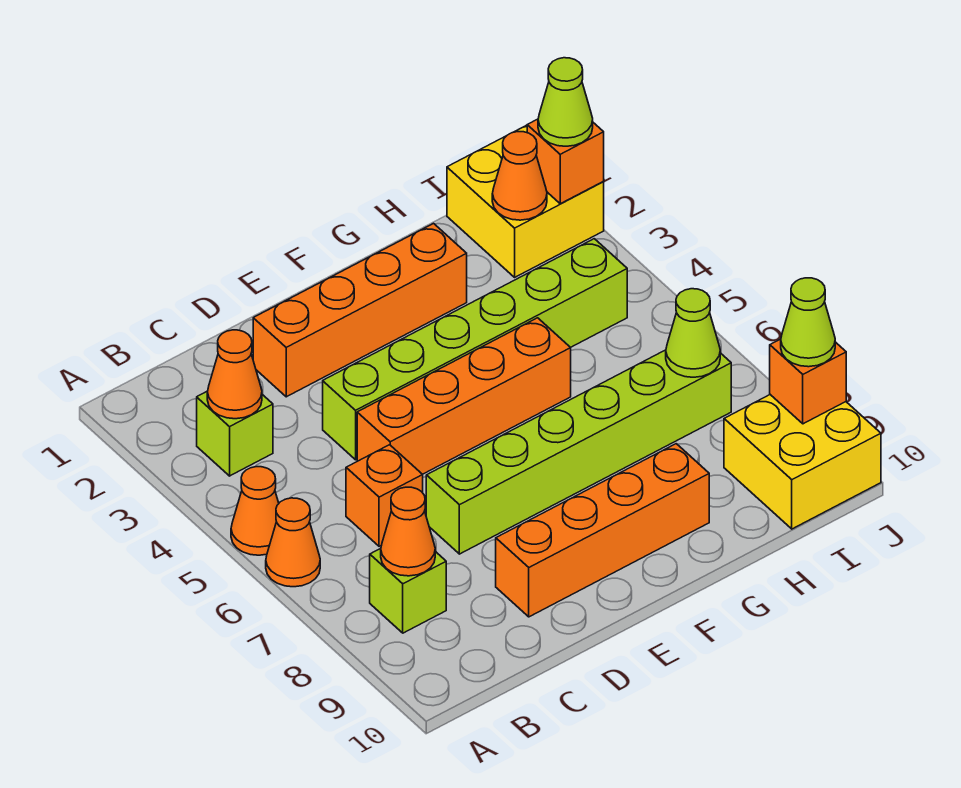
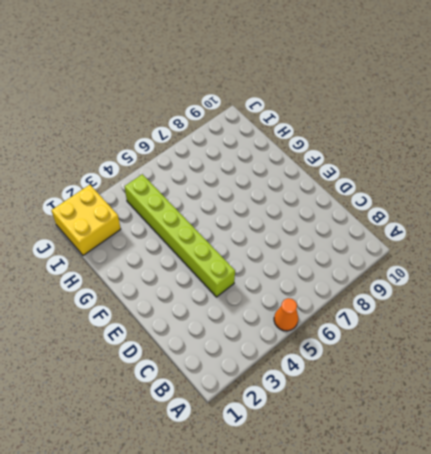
none -> orange 1x1 cone [266,498,320,587]
none -> lime 1x1 brick [197,391,273,476]
none -> lime 1x1 brick [370,548,446,633]

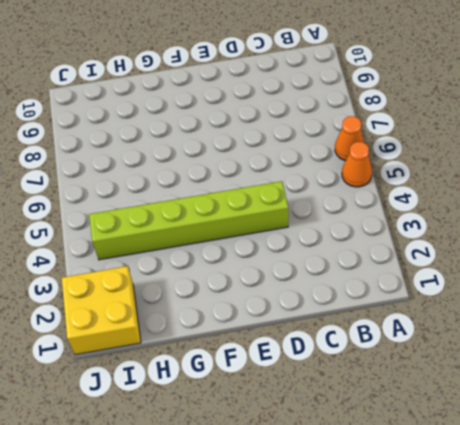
none -> lime 1x1 brick [197,391,273,476]
none -> lime 1x1 brick [370,548,446,633]
none -> orange 1x1 brick [346,445,423,546]

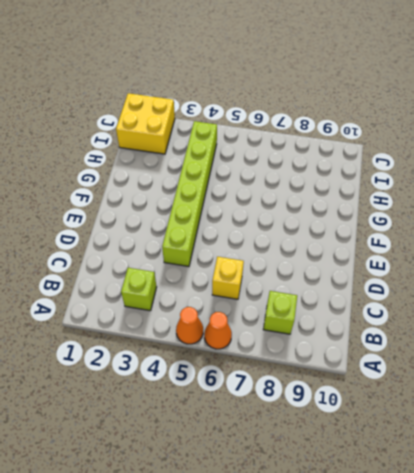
yellow 1x1 brick [212,257,244,299] -> orange 1x1 brick [346,445,423,546]
none -> orange 1x4 brick [253,224,467,397]
none -> orange 1x4 brick [357,318,571,474]
none -> lime 1x6 brick [426,350,731,554]

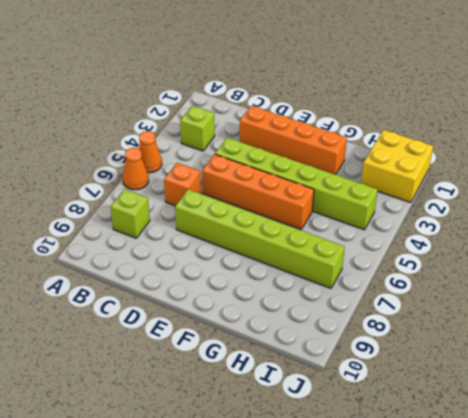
none -> orange 1x4 brick [496,444,709,617]
none -> yellow 2x2 brick [724,395,881,529]
none -> orange 1x1 cone [207,330,262,419]

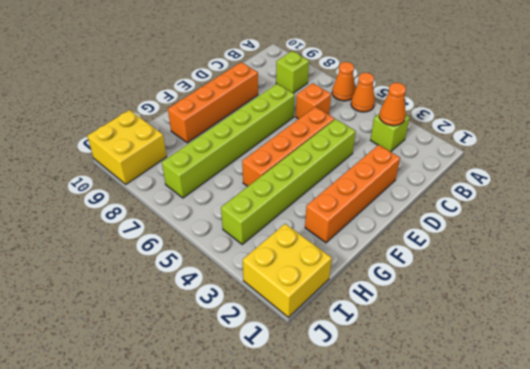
none -> orange 1x1 cone [381,487,435,576]
none -> orange 1x1 cone [492,132,547,220]
none -> lime 1x1 cone [666,289,720,377]

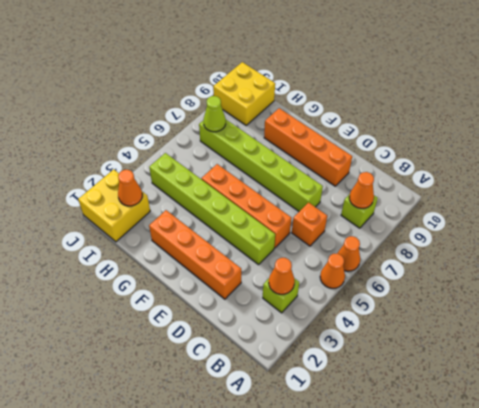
none -> orange 1x1 brick [527,119,604,204]
none -> orange 1x1 brick [770,339,846,424]
none -> lime 1x1 cone [538,58,593,146]

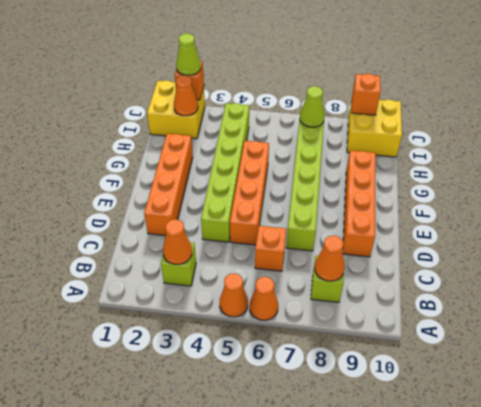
none -> lime 1x1 cone [781,278,835,367]

